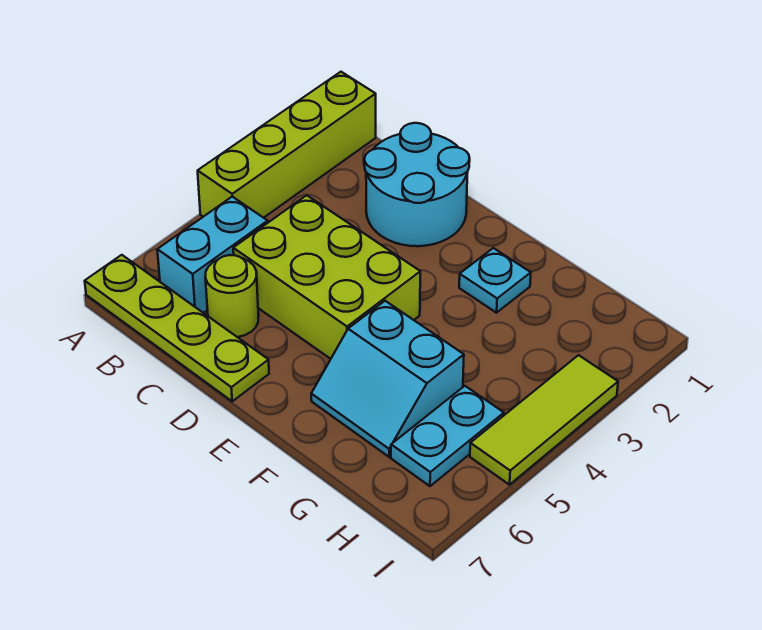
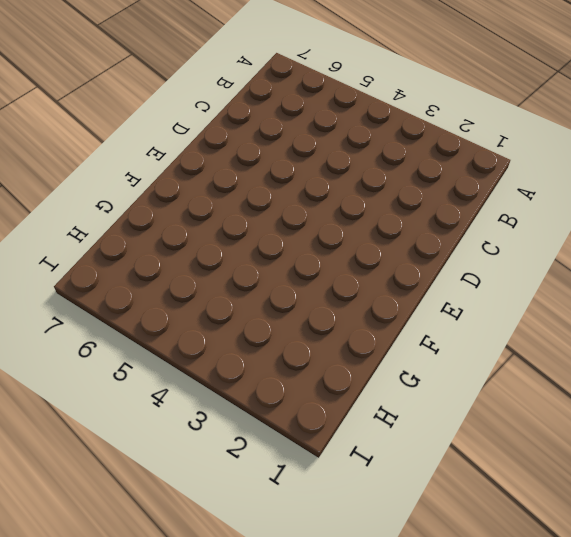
none -> lime 1x4 brick [198,72,376,218]
none -> lime 1x4 plate [85,255,269,401]

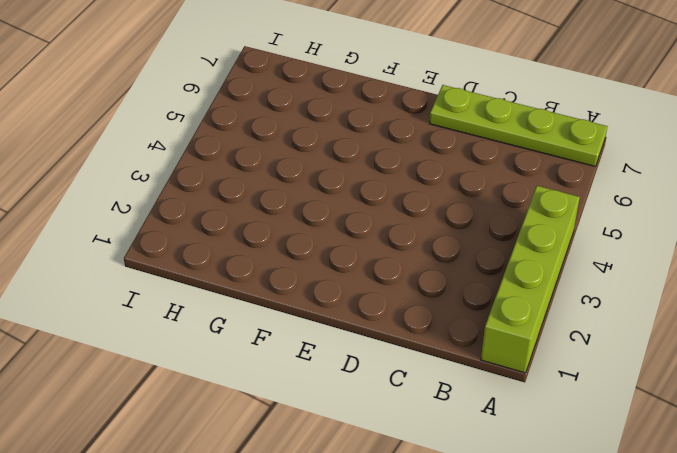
none -> cyan 1x2 brick [157,197,268,313]
none -> cyan 2x2 round brick [364,123,470,246]

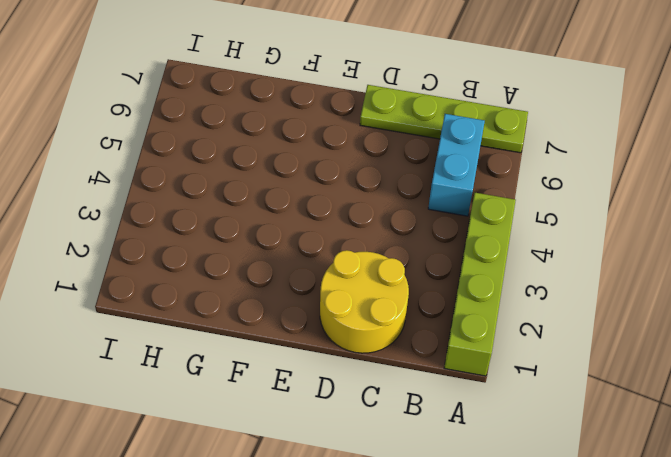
yellow 2x2 round brick [320,250,409,353] -> cyan 2x2 round brick [364,123,470,246]
none -> lime 2x3 brick [233,195,420,359]
none -> lime 1x1 round brick [205,255,259,337]

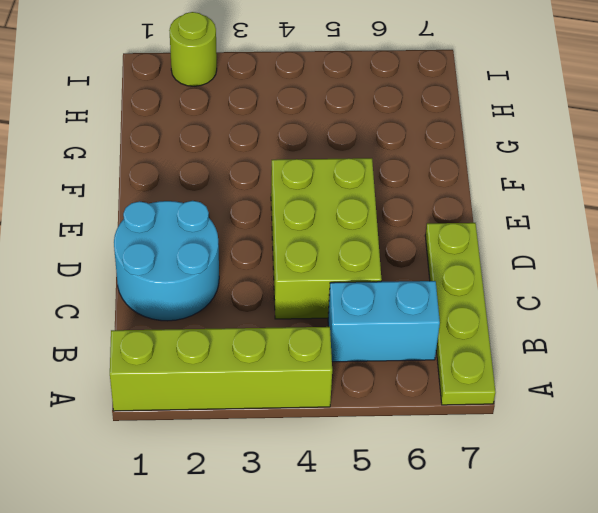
lime 1x1 round brick [169,12,217,86] -> lime 1x1 round brick moved to [205,255,259,337]
none -> cyan 1x1 plate [459,248,531,313]
none -> cyan 2x2 slope [311,301,464,457]

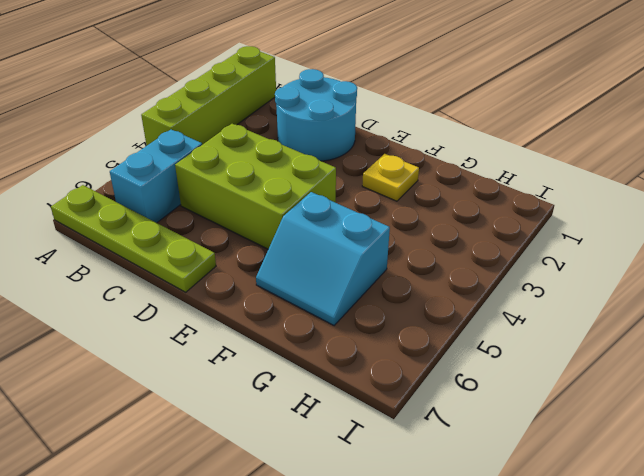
yellow 1x1 plate [362,154,419,201] -> cyan 1x1 plate [459,248,531,313]
none -> lime 1x1 round brick [205,255,259,337]
none -> cyan 1x2 plate [391,386,504,486]

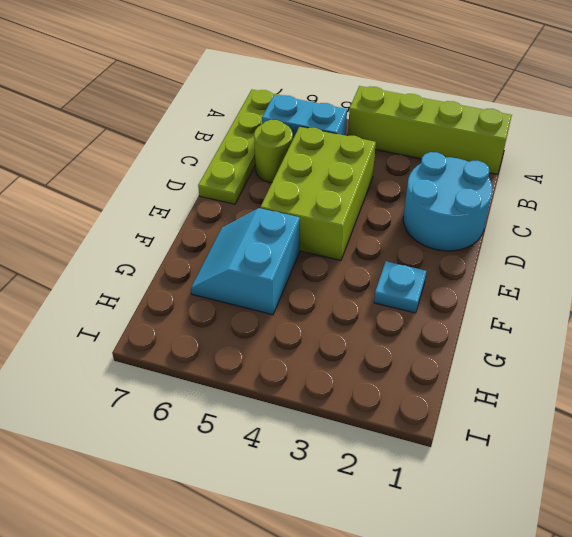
none -> cyan 1x2 plate [391,386,504,486]
none -> lime 1x3 tile [470,355,618,485]

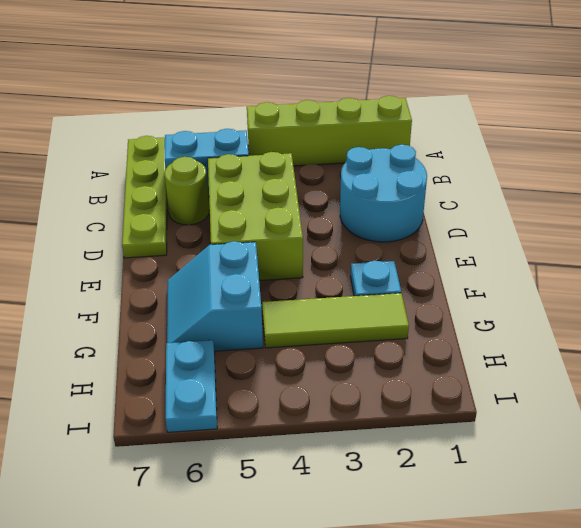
lime 1x3 tile [262,293,409,348] -> lime 1x3 tile moved to [470,355,618,485]
cyan 1x2 plate [166,340,217,432] -> cyan 1x2 plate turned to [391,386,504,486]

